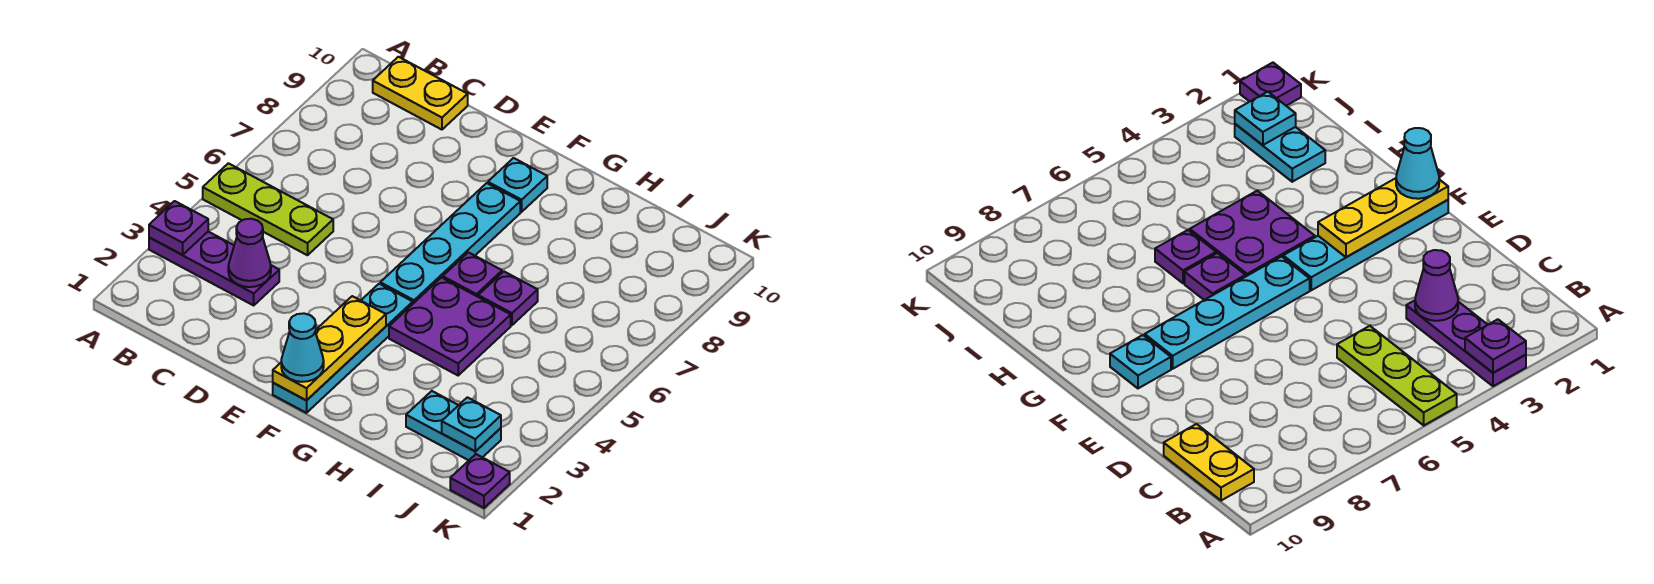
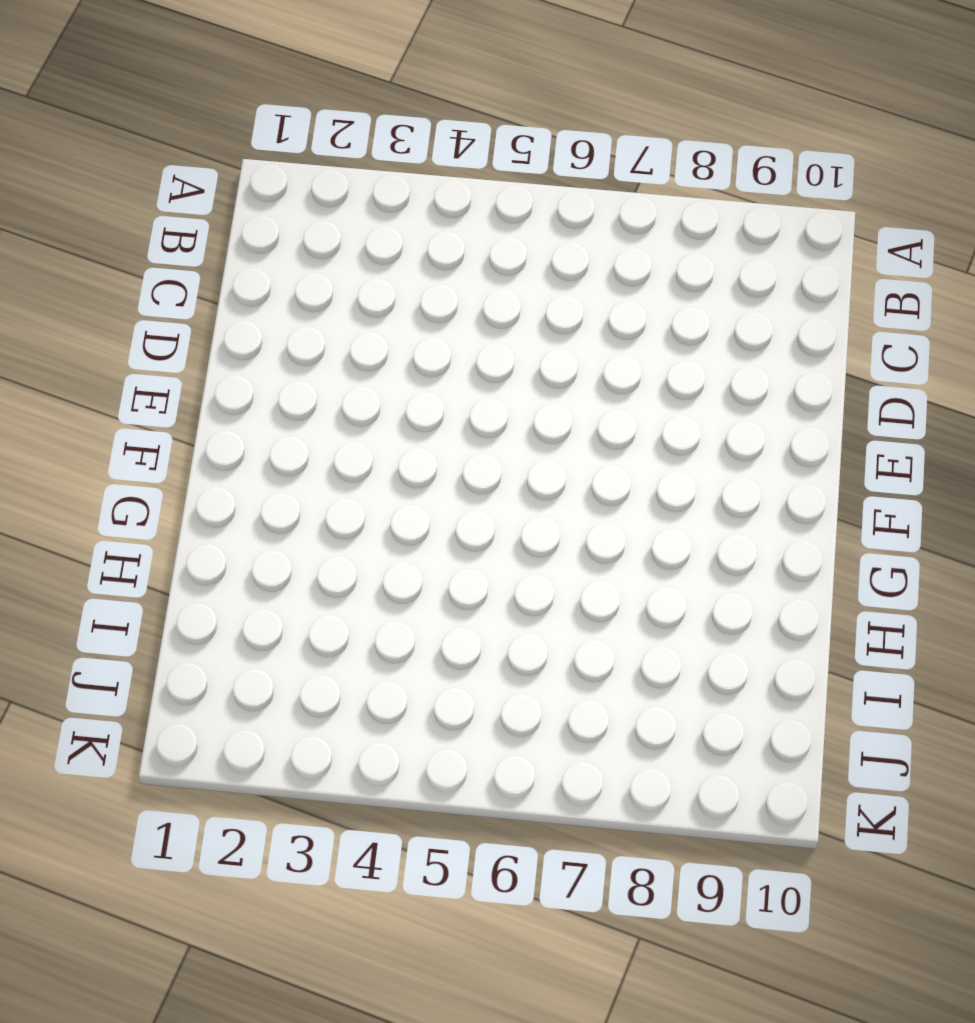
none -> purple 1x3 plate [149,232,279,305]
none -> lime 1x3 plate [203,163,333,255]
none -> yellow 1x2 plate [373,57,468,130]

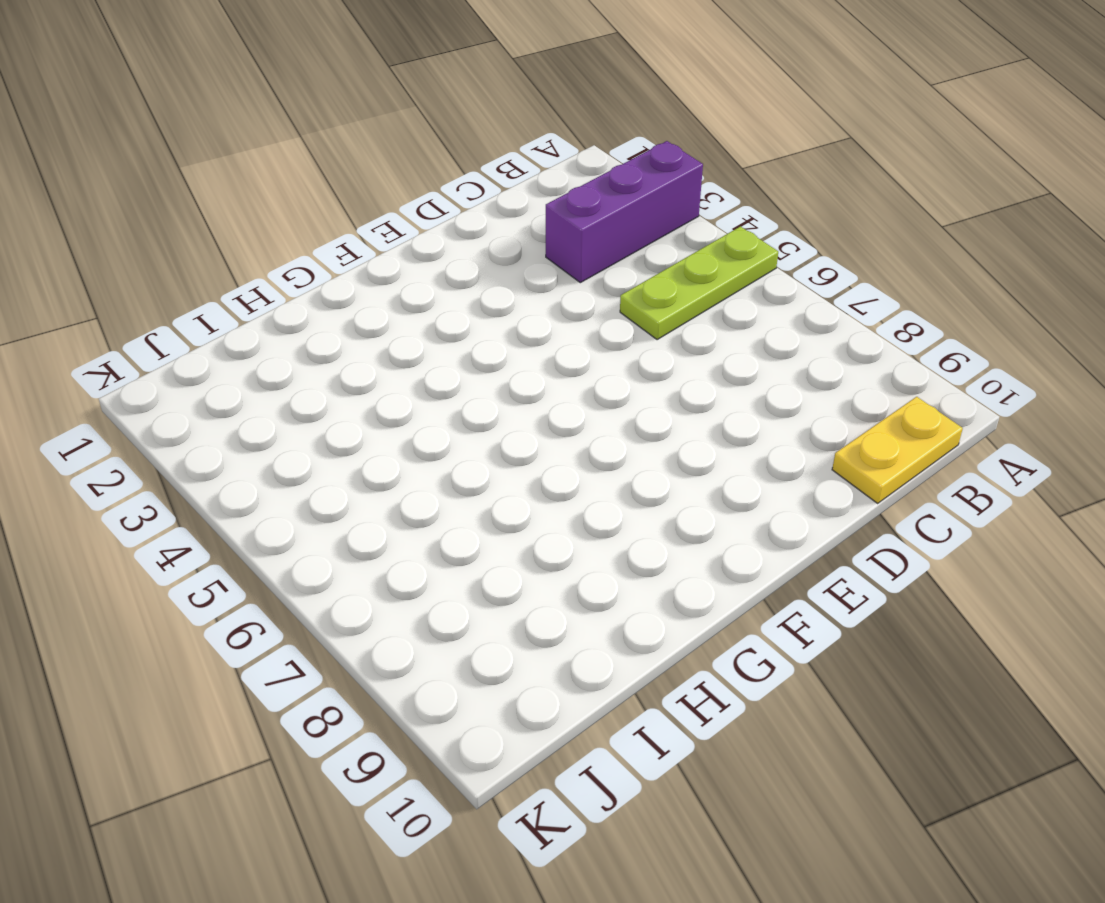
purple 1x3 brick [546,141,703,283] -> purple 1x3 plate [149,232,279,305]
none -> cyan 1x4 plate [273,284,413,413]
none -> cyan 1x4 plate [380,183,520,303]
none -> cyan 1x1 plate [488,158,547,212]

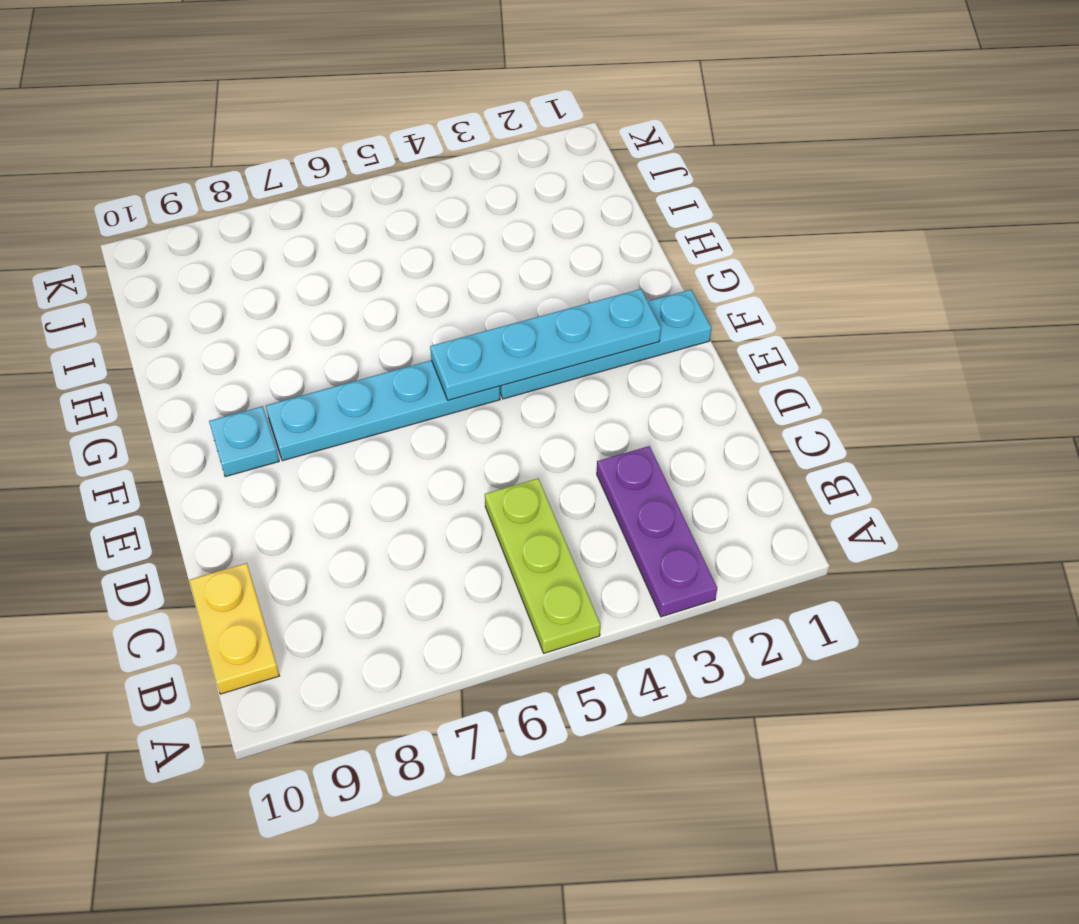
cyan 1x4 plate [430,289,661,400] -> yellow 1x3 plate [273,296,386,400]
none -> purple 2x2 plate [389,278,511,375]
none -> purple 1x1 plate [443,252,502,297]
none -> purple 1x1 plate [478,272,538,325]

